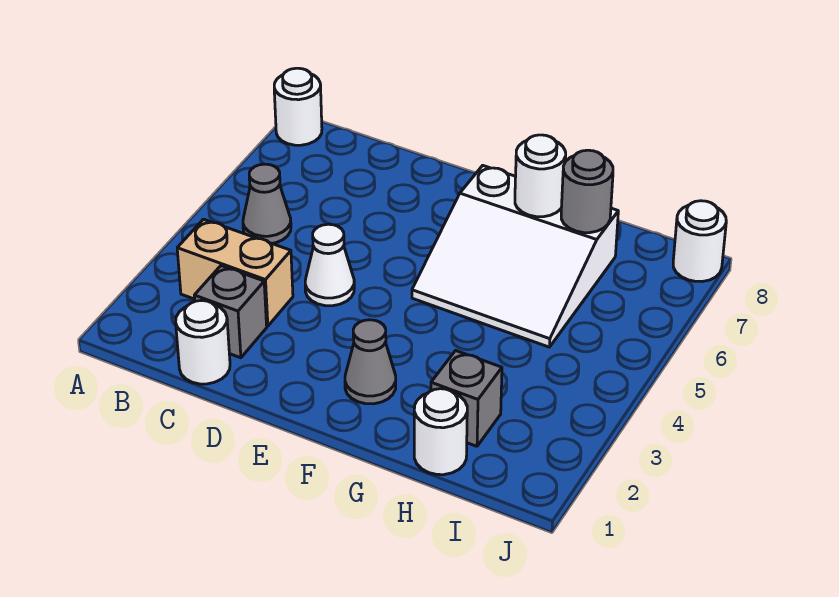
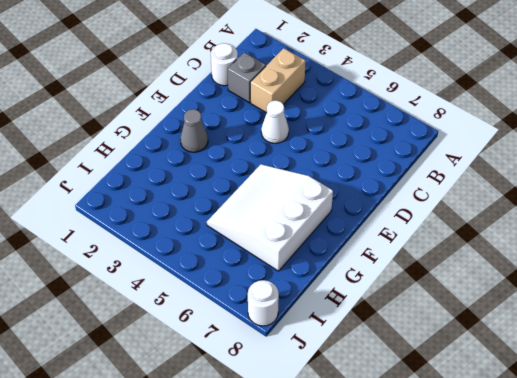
none -> white 1x1 round brick [274,68,322,145]
none -> grey 1x1 cone [243,164,291,243]
none -> white 1x1 round brick [414,389,467,475]

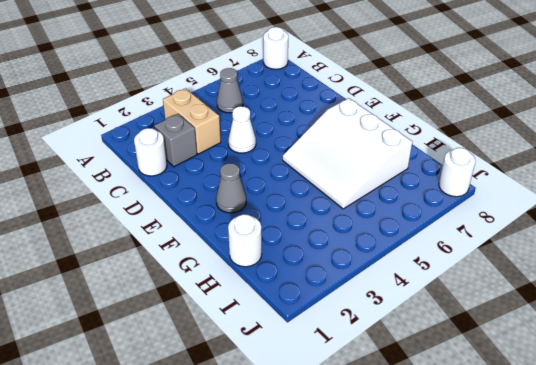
none -> grey 1x1 brick [431,351,502,446]
none -> white 1x1 round brick [515,135,566,217]
none -> grey 1x1 round brick [561,150,613,233]

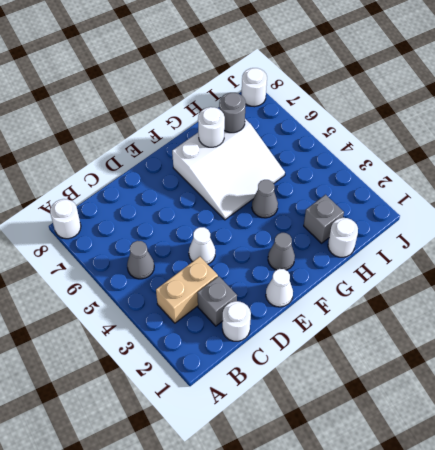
white 1x1 cone [266,269,293,307] -> none
grey 1x1 cone [252,180,278,218] -> none

